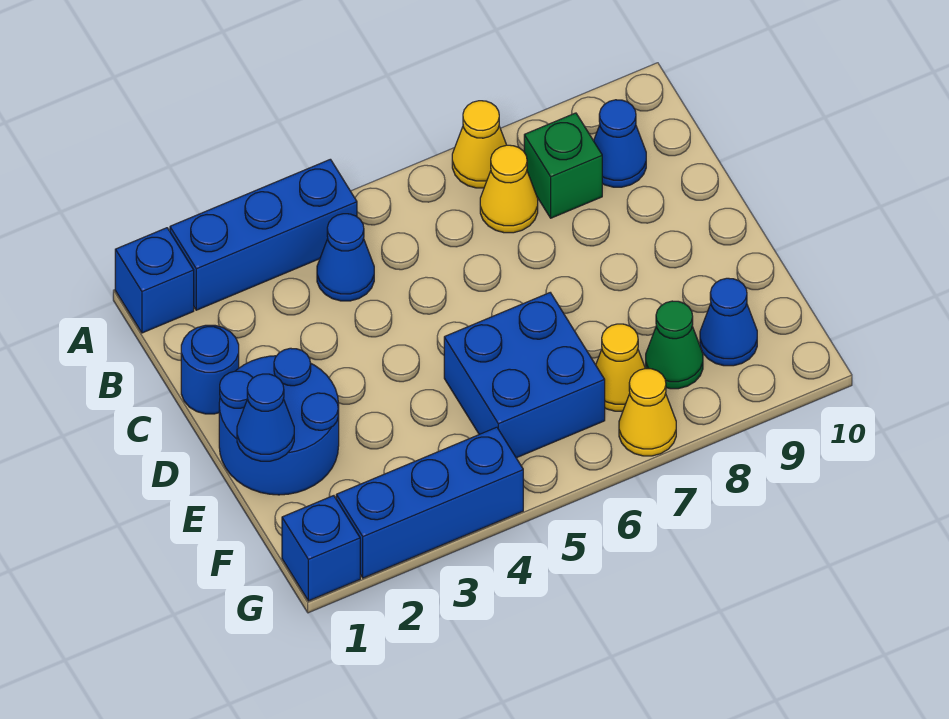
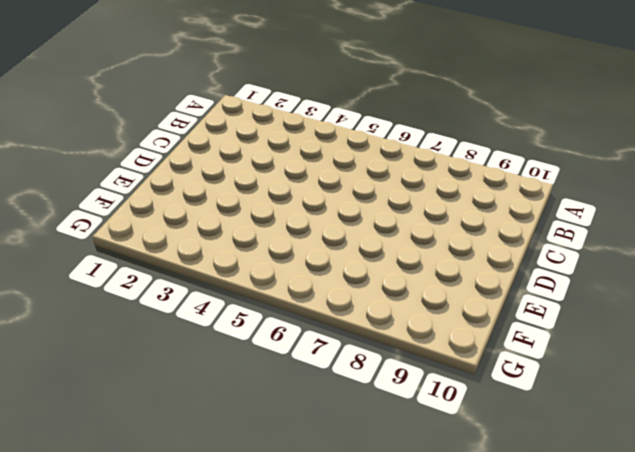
none -> blue 1x1 brick [115,228,194,333]
none -> blue 1x3 brick [170,159,357,310]
none -> yellow 1x1 cone [452,101,506,188]

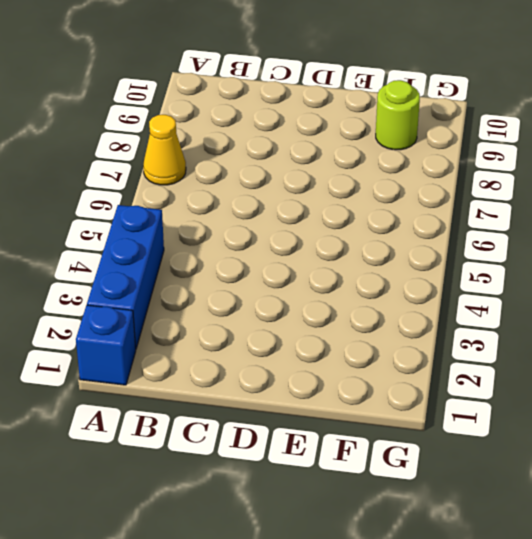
lime 1x1 round brick [376,80,420,150] -> blue 1x1 cone [700,278,757,366]
none -> blue 1x1 cone [317,214,374,301]
none -> yellow 1x1 cone [480,145,538,233]
none -> green 1x1 brick [524,113,602,218]

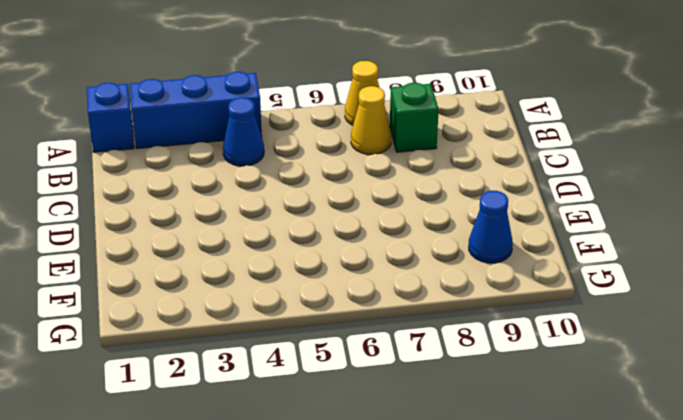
none -> blue 1x1 cone [594,100,646,187]
none -> blue 1x1 round brick [181,325,239,414]
none -> blue 2x2 round brick [219,348,339,495]

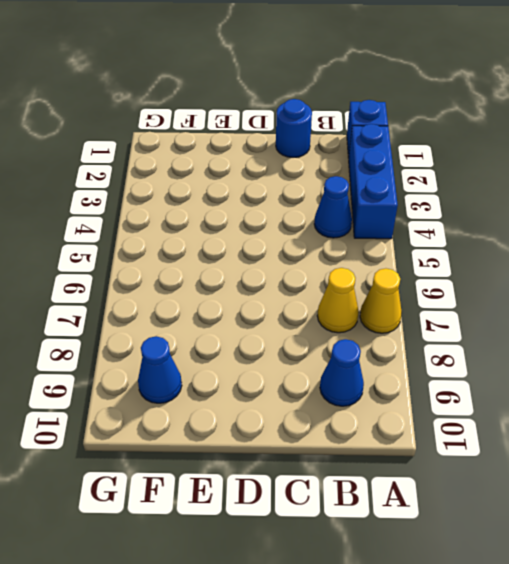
none -> green 1x1 brick [524,113,602,218]
none -> blue 2x2 round brick [219,348,339,495]
none -> blue 2x2 brick [444,293,605,458]

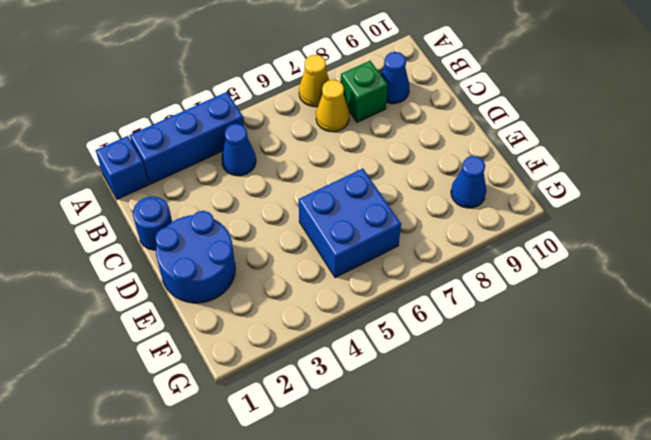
none -> yellow 1x1 cone [596,324,645,411]
none -> green 1x1 cone [646,301,703,389]
none -> blue 1x1 brick [282,496,360,601]

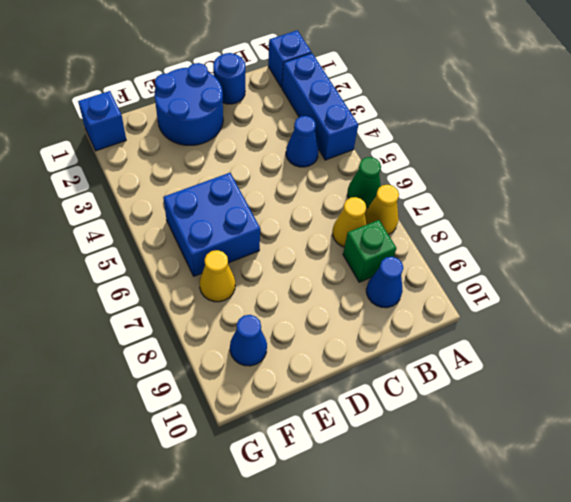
green 1x1 cone [348,157,381,208] -> green 1x1 cone moved to [646,301,703,389]
none -> blue 1x3 brick [336,427,523,578]
none -> yellow 1x1 cone [619,368,676,456]
none -> blue 1x1 cone [237,374,294,461]

